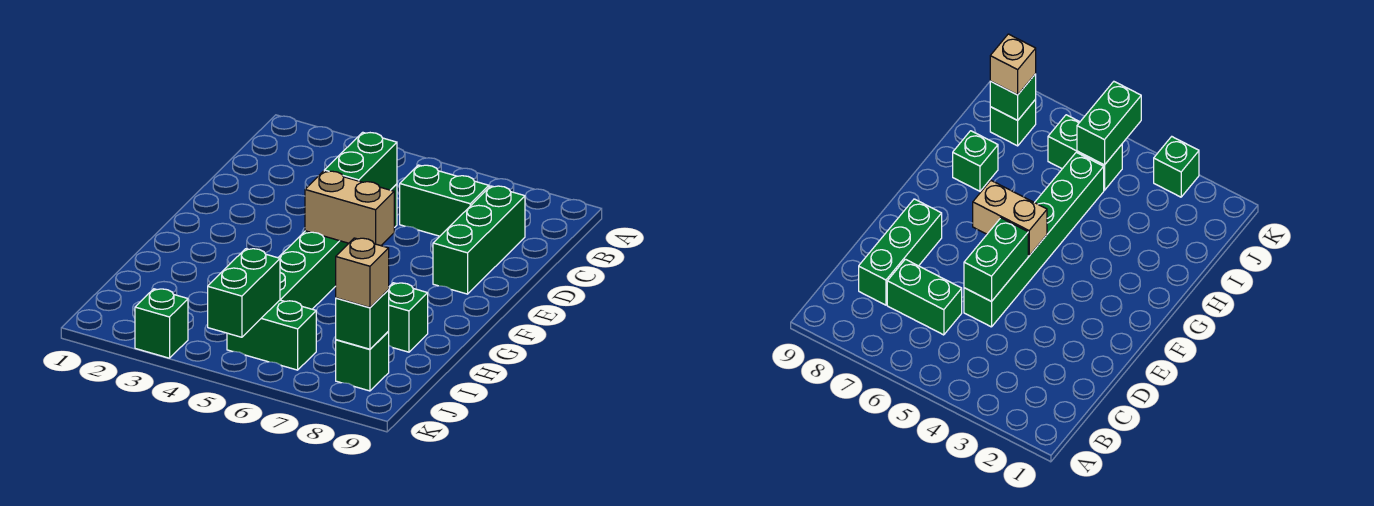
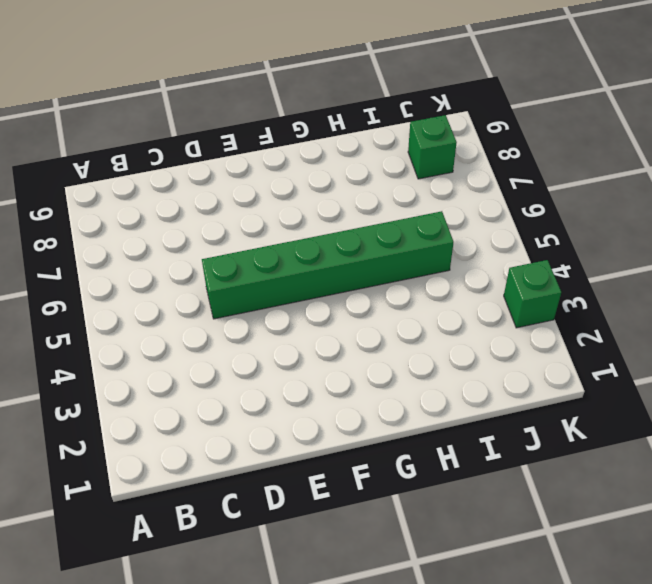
none -> green 1x2 brick [400,165,489,236]
none -> green 1x3 brick [433,186,525,294]
none -> green 1x1 brick [388,283,428,352]

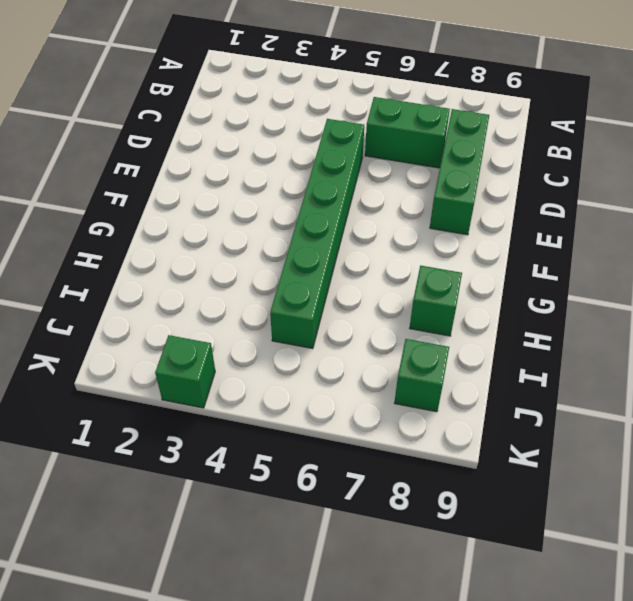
none -> green 1x2 brick [227,300,316,370]
none -> green 1x2 brick [324,132,397,190]
none -> tan 1x2 brick [305,171,394,246]

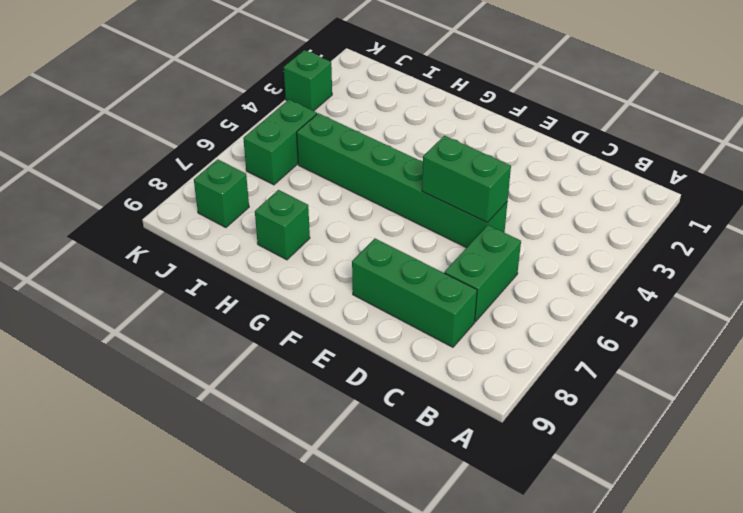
none -> tan 1x2 brick [305,171,394,246]
none -> green 1x2 brick [208,249,280,337]
none -> green 1x1 brick [336,290,389,349]

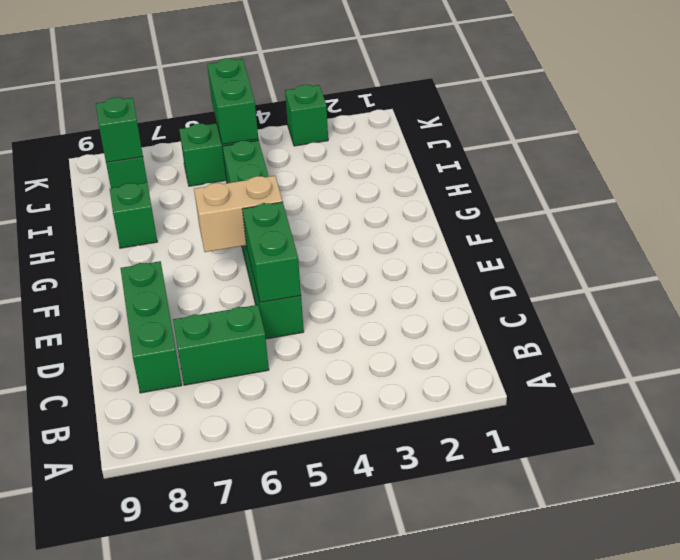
none -> tan 1x1 brick [336,238,389,307]

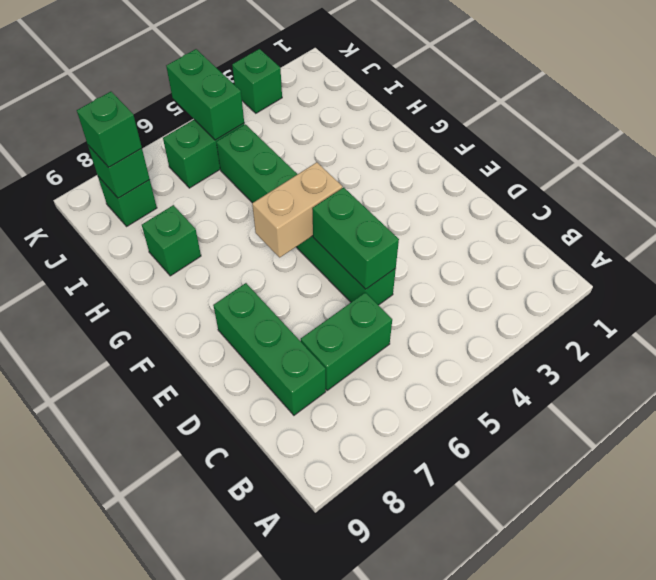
green 1x1 brick [77,92,142,167] -> tan 1x1 brick [336,238,389,307]

